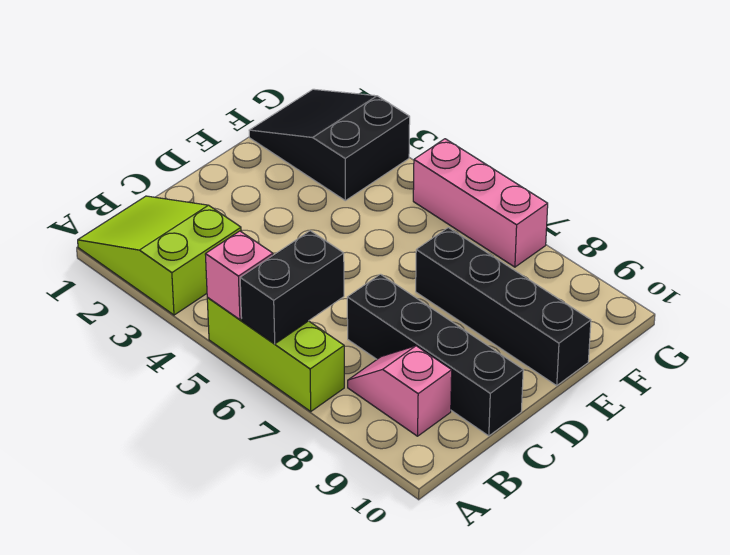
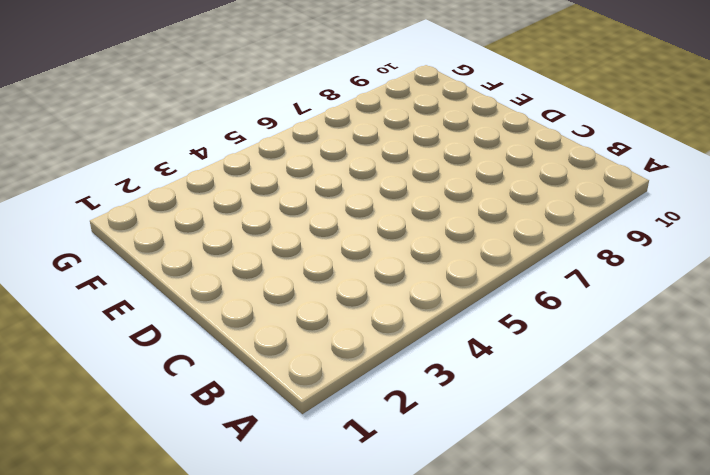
none -> lime 2x3 slope [78,196,241,315]
none -> lime 1x3 brick [207,297,344,411]

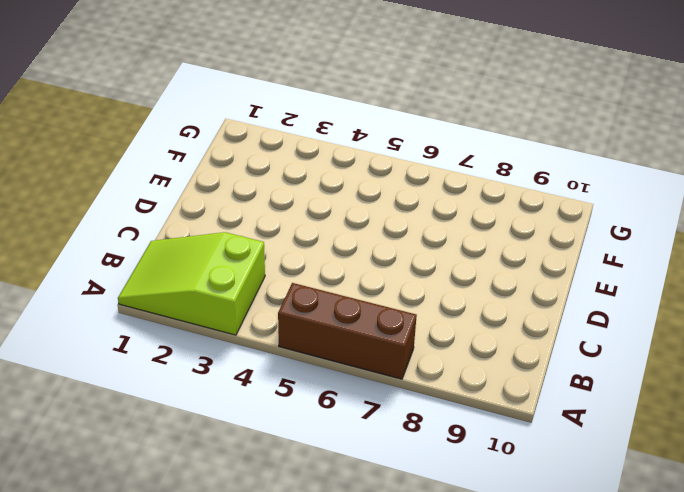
brown 1x3 brick [278,283,417,379] -> lime 1x3 brick [207,297,344,411]
none -> pink 1x2 slope [348,346,452,436]
none -> black 1x4 brick [347,274,523,436]

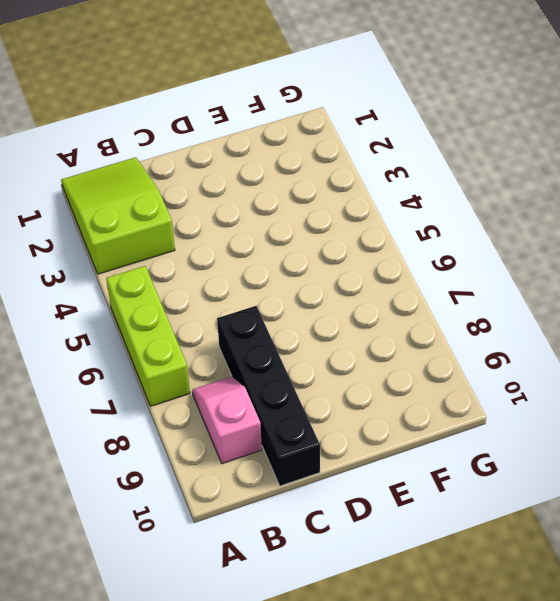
none -> black 1x4 brick [416,228,591,385]
none -> black 2x3 slope [249,89,410,201]

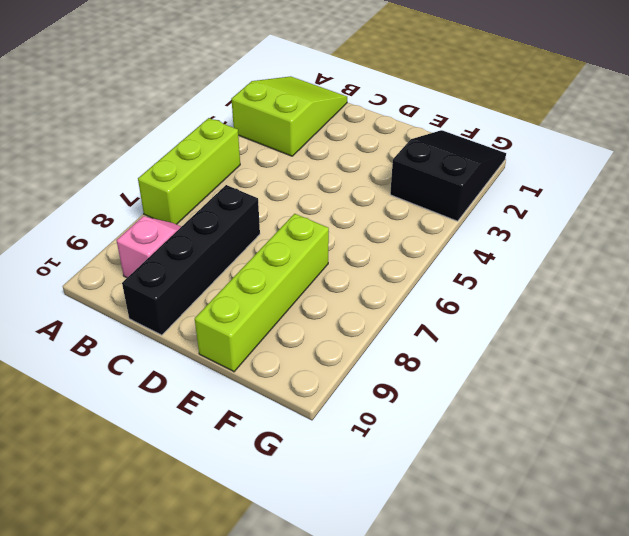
lime 1x4 brick [195,214,329,372] -> black 1x4 brick [416,228,591,385]
none -> pink 1x3 brick [413,139,548,267]
none -> pink 1x1 brick [205,231,273,320]

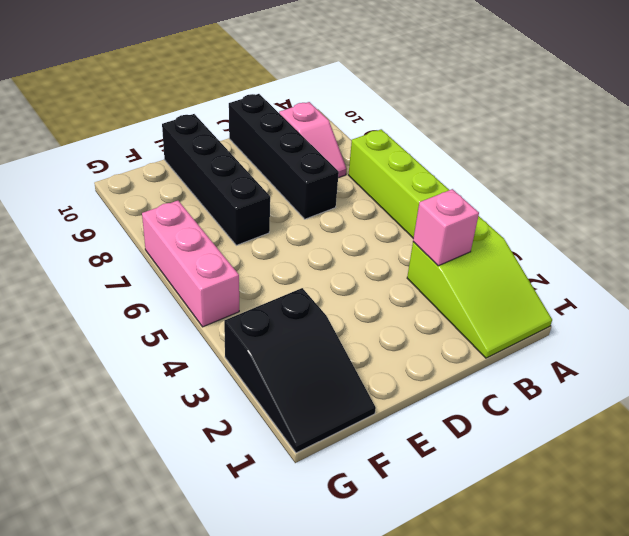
pink 1x1 brick [413,189,479,266] -> pink 1x1 brick moved to [205,231,273,320]
none -> black 1x2 brick [240,231,344,344]

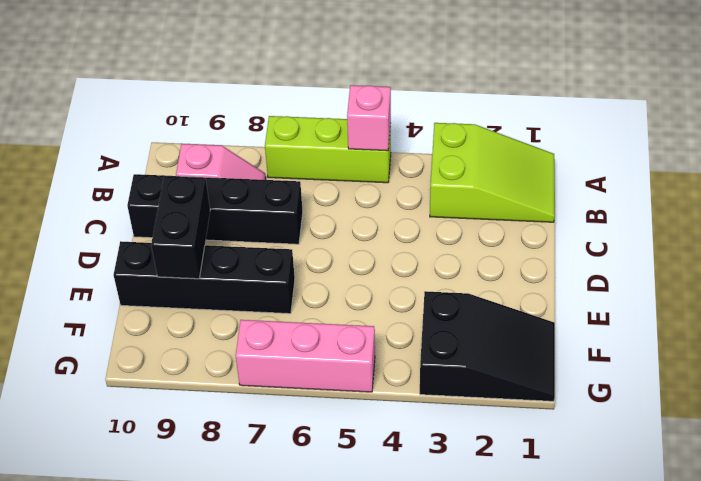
black 1x2 brick [151,176,210,279] -> black 1x2 brick moved to [240,231,344,344]

